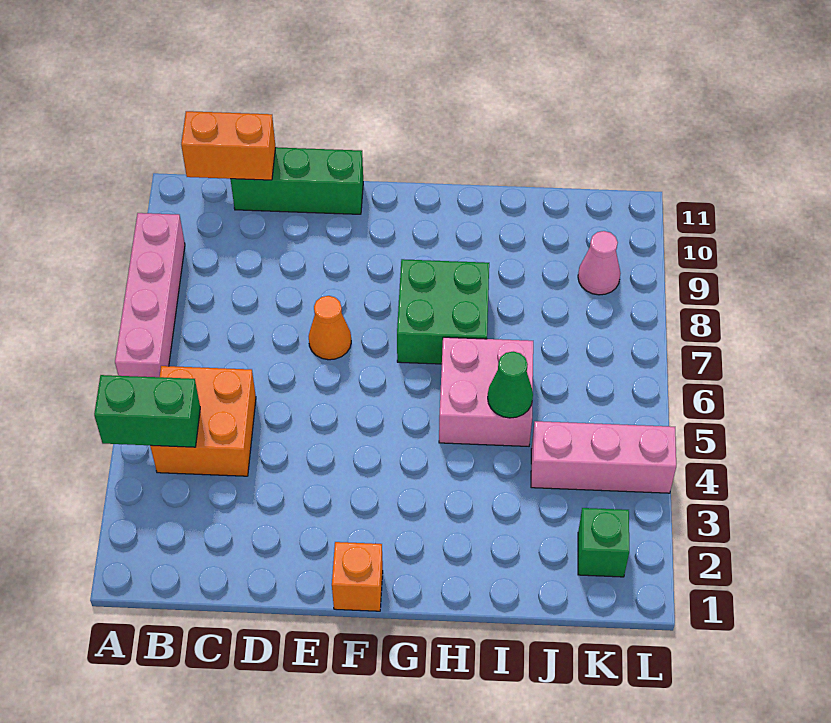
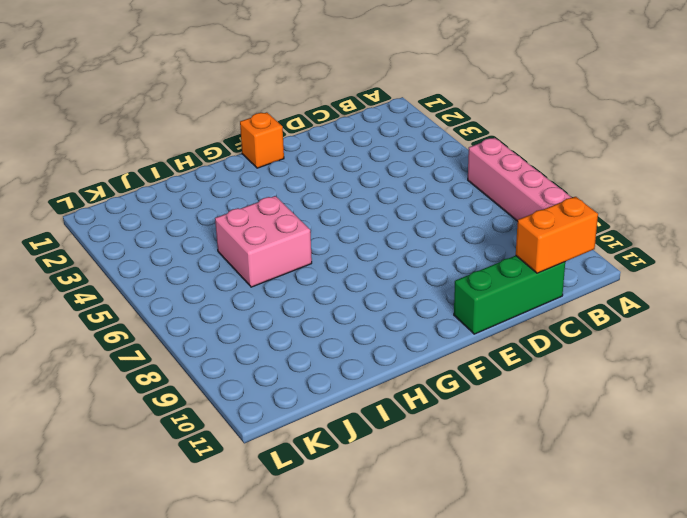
none -> orange 2x2 brick [150,366,256,476]
none -> orange 1x1 cone [309,296,351,360]
none -> green 2x2 brick [397,259,489,364]

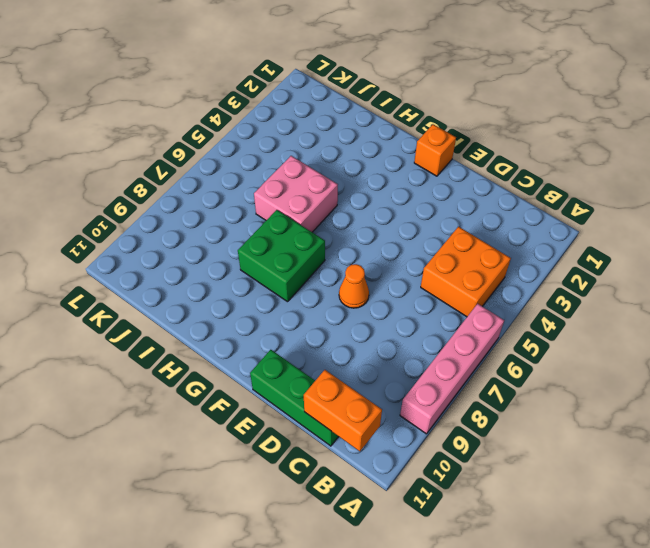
none -> pink 1x3 brick [531,421,676,493]
none -> green 1x1 brick [578,508,629,577]
none -> pink 1x1 cone [578,231,621,295]

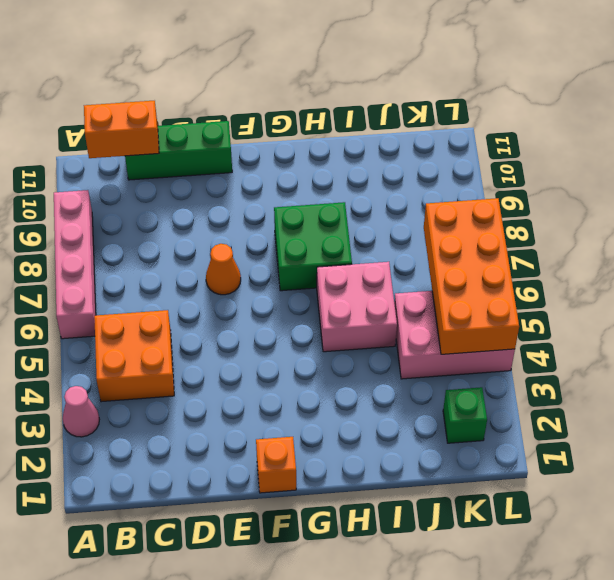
pink 1x1 cone [63,386,99,437] -> pink 1x1 cone moved to [578,231,621,295]
pink 2x3 brick [394,291,515,379] -> pink 1x3 brick [531,421,676,493]
orange 2x4 brick [424,198,519,354] -> none
none -> green 1x2 brick [94,375,200,447]
none -> green 1x1 cone [488,352,533,418]

